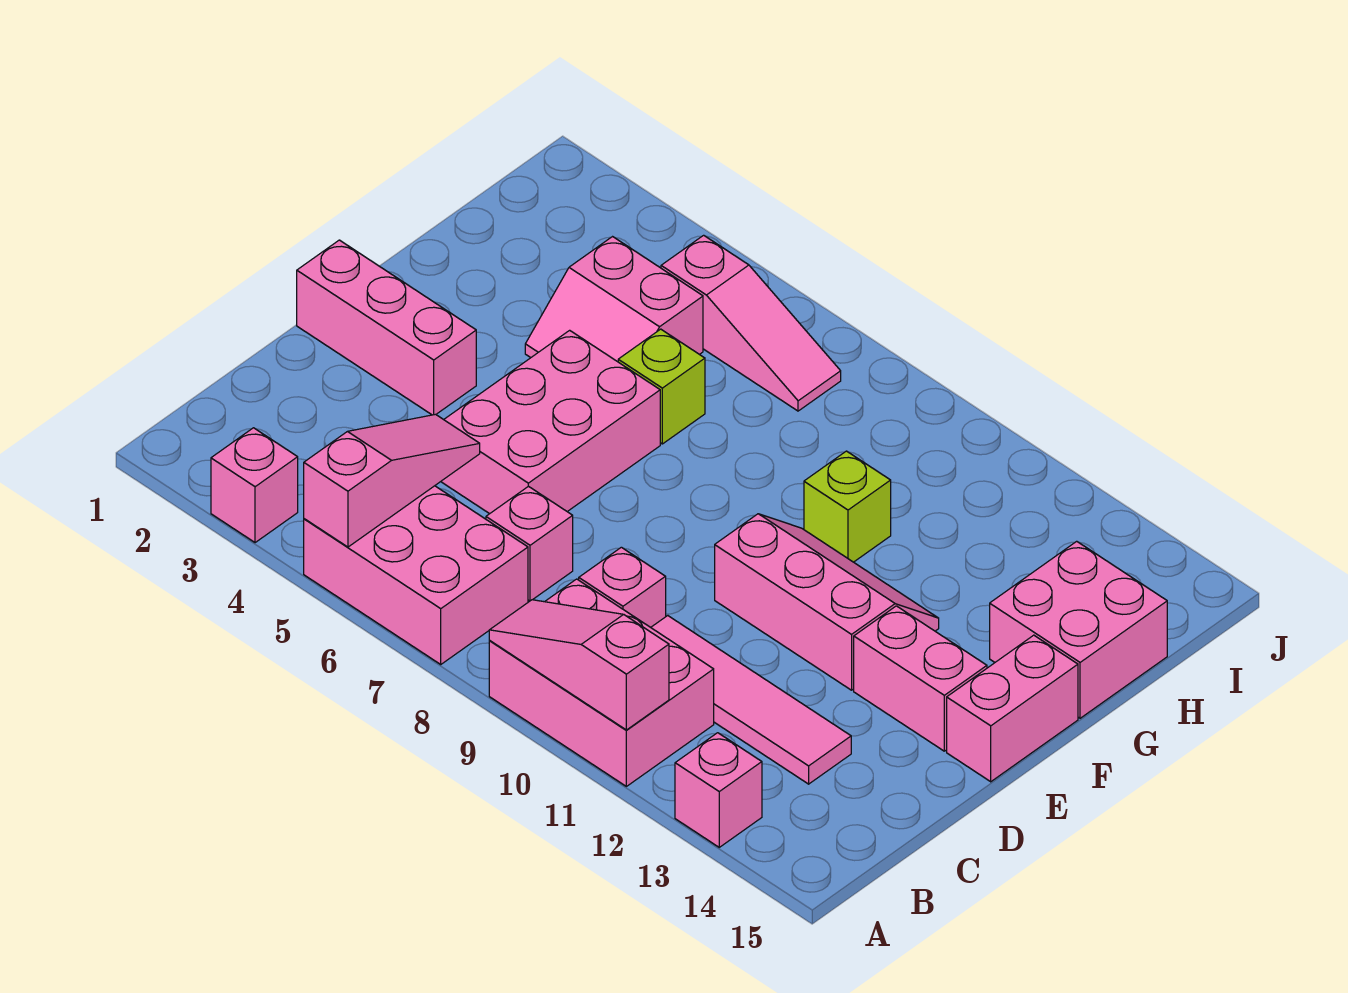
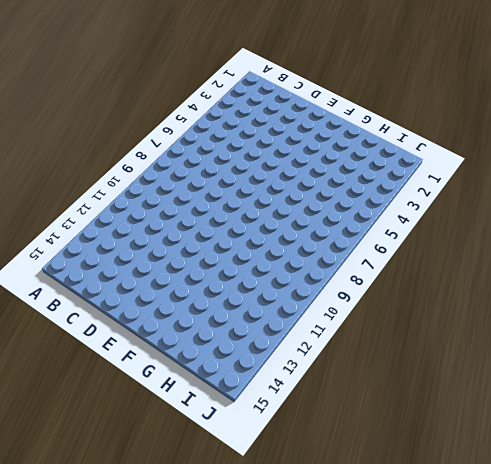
none -> pink 1x1 brick [211,428,298,543]
none -> pink 2x3 brick [304,486,528,664]
none -> pink 2x3 brick [489,579,714,786]

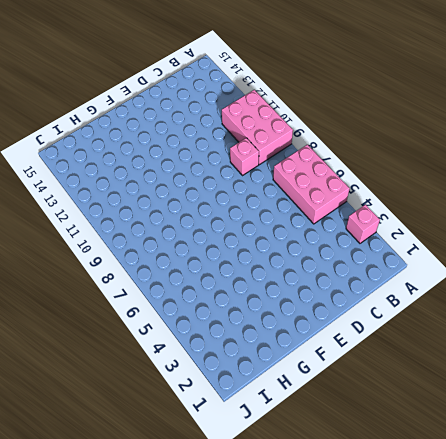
none -> pink 1x1 brick [675,733,762,847]
none -> pink 1x1 brick [486,486,573,601]
none -> pink 1x4 tile [651,616,851,784]

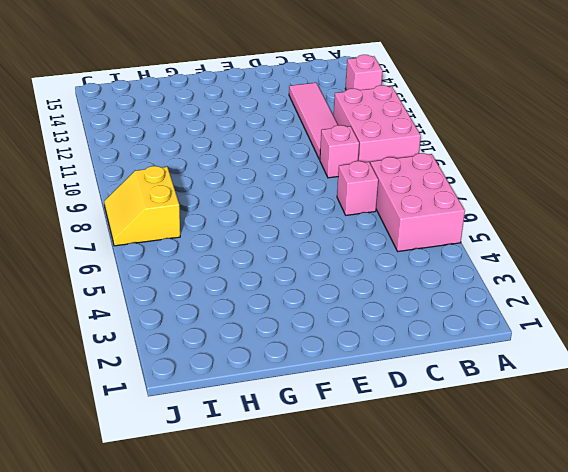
yellow 2x2 slope [104,166,180,246] -> pink 1x3 slope [661,235,841,411]
none -> pink 1x1 brick [211,428,298,543]
none -> pink 2x3 brick [441,330,660,514]
none -> pink 1x3 brick [297,240,476,415]

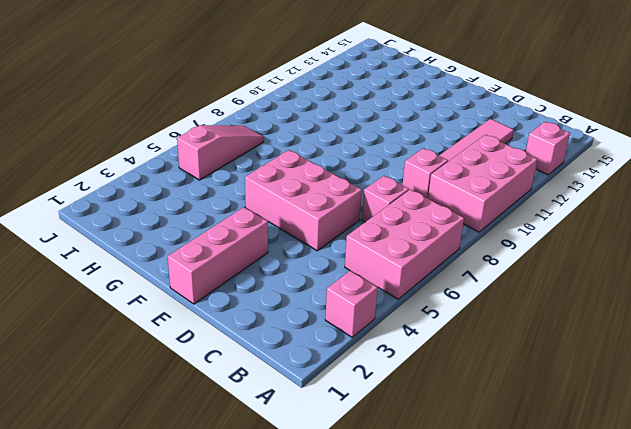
none -> pink 2x3 slope [715,514,939,690]
none -> pink 1x2 brick [854,606,987,751]
none -> pink 1x2 brick [947,635,1078,782]

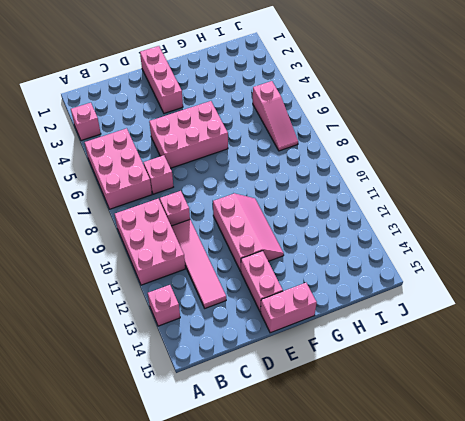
none -> pink 2x2 slope [525,237,703,362]
none -> lime 1x1 brick [618,329,705,444]
none -> lime 1x1 brick [804,451,891,562]

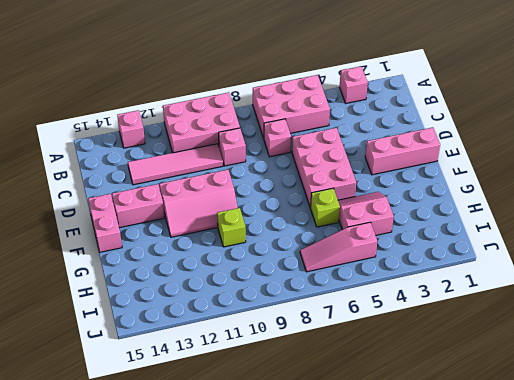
none -> pink 2x2 brick [990,541,1167,718]
none -> pink 1x3 slope [304,414,480,547]
none -> pink 1x3 slope [489,600,669,730]

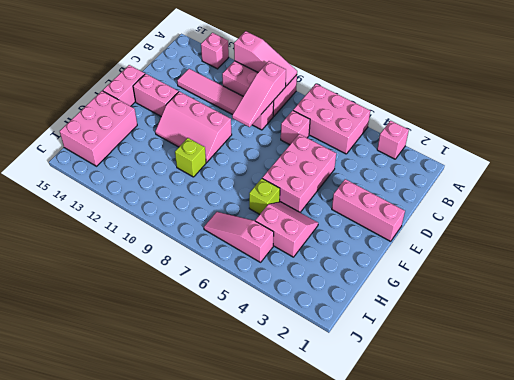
pink 1x3 slope [232,61,286,127] -> pink 1x3 slope moved to [304,414,480,547]
pink 2x3 brick [60,91,137,166] -> pink 2x2 brick [990,541,1167,718]

